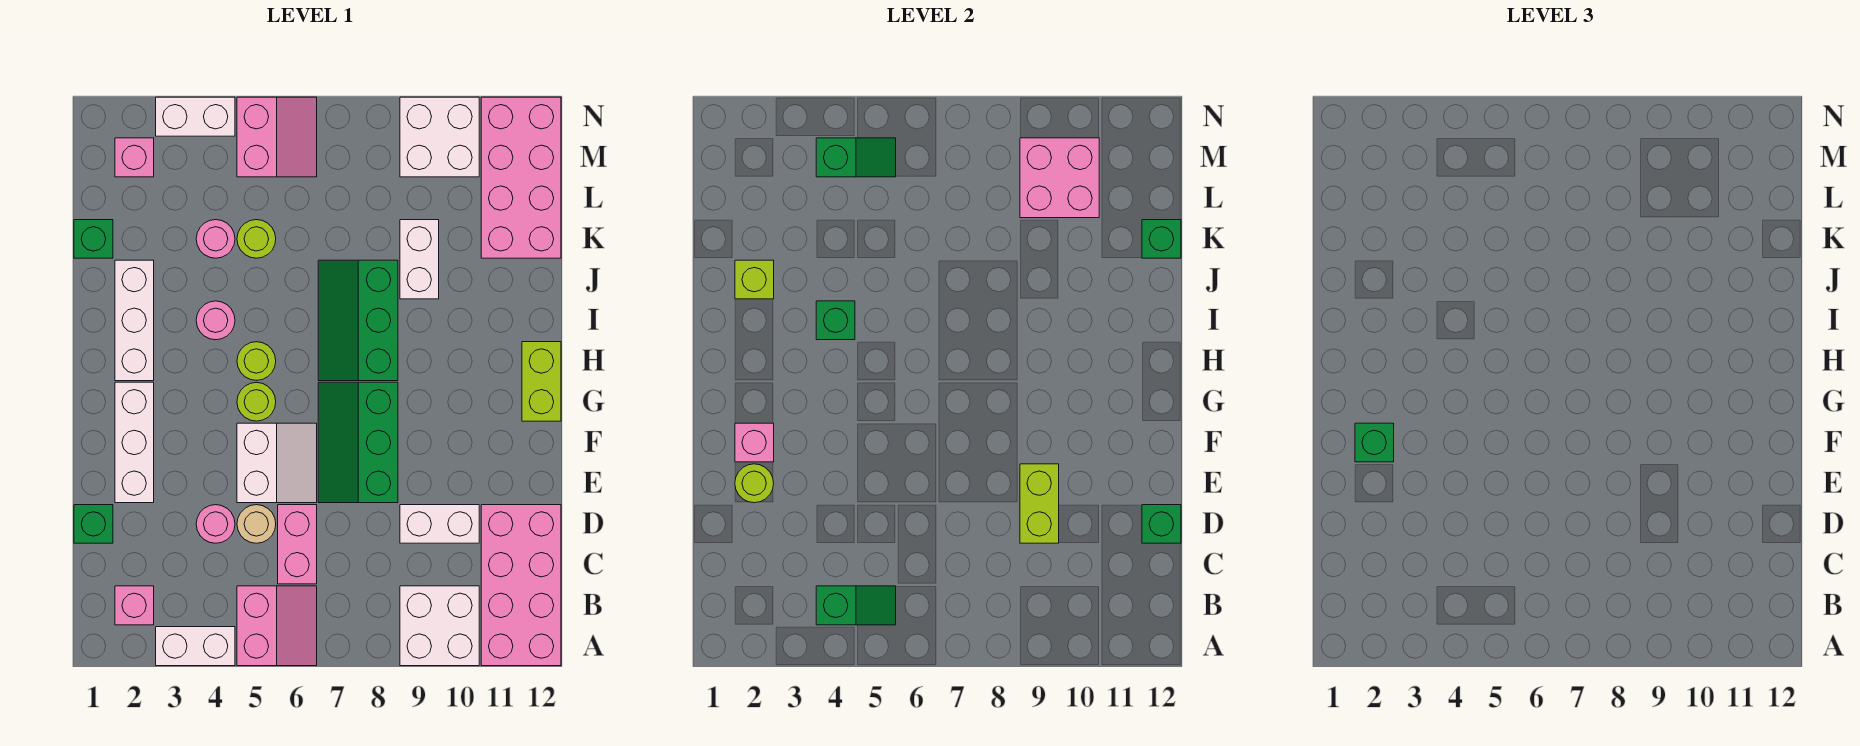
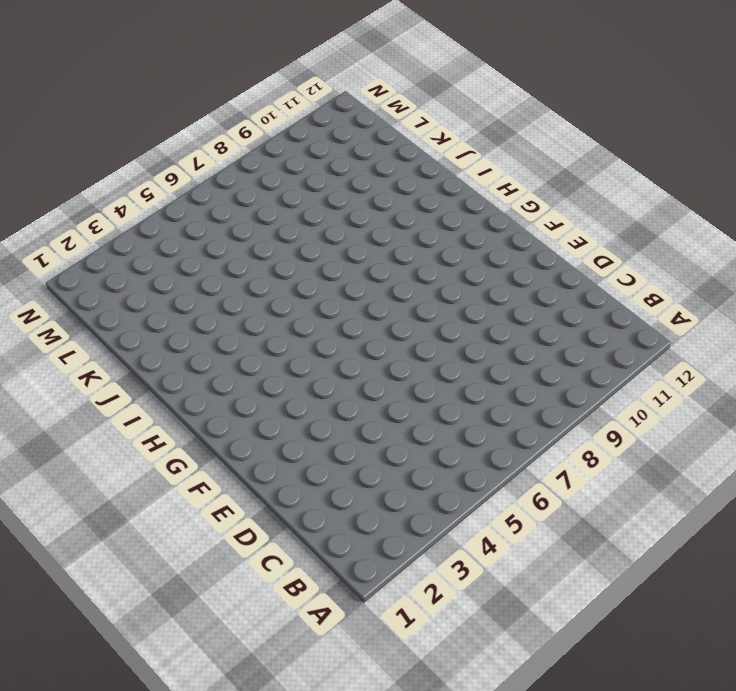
none -> white 1x2 brick [156,627,235,666]
none -> pink 2x2 slope [237,586,317,666]
none -> white 2x2 brick [400,586,479,666]
none -> pink 2x4 brick [481,505,561,666]

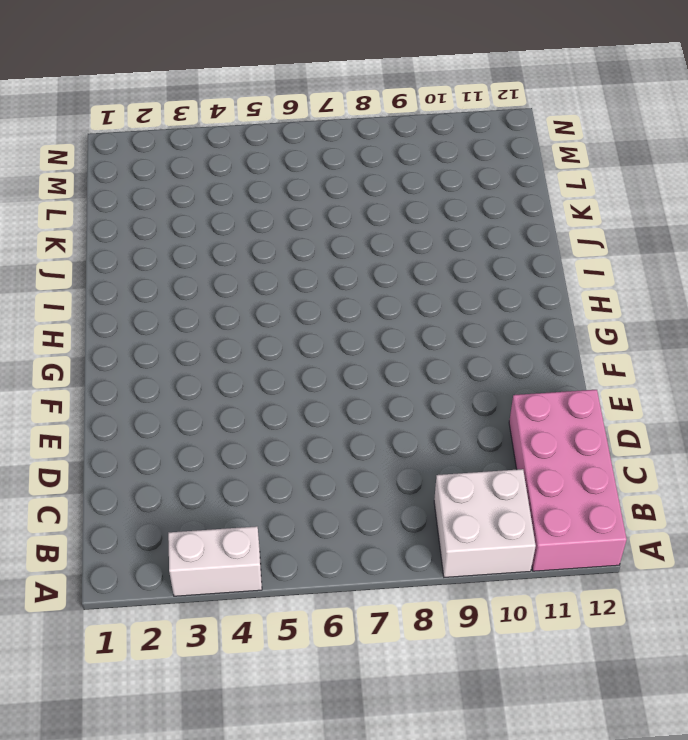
none -> pink 2x2 slope [237,586,317,666]
none -> pink 1x1 brick [115,586,154,625]
none -> pink 1x2 brick [278,505,317,584]
none -> green 1x1 brick [74,505,113,543]

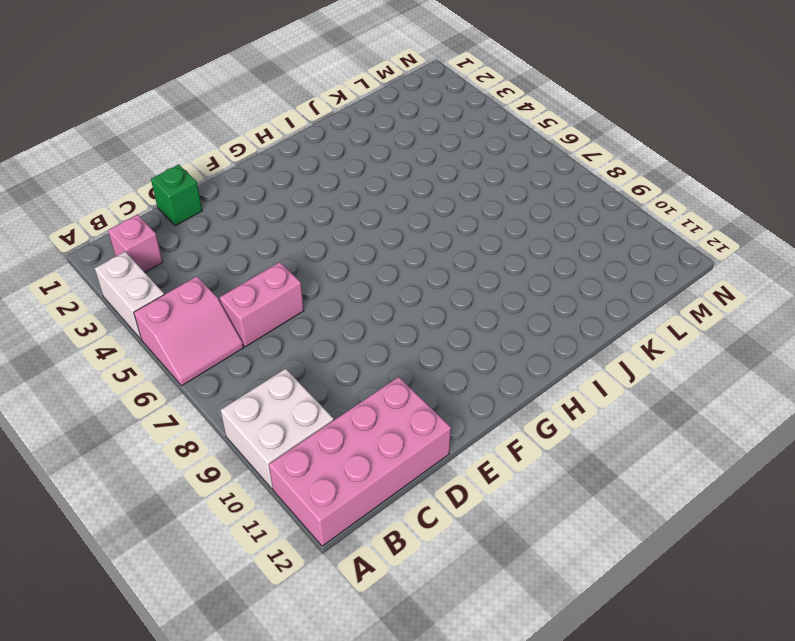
none -> pink 1x1 round brick [196,505,235,543]
none -> tan 1x1 round brick [237,505,276,543]
none -> white 1x2 brick [400,505,479,543]
none -> white 1x3 brick [115,382,154,503]

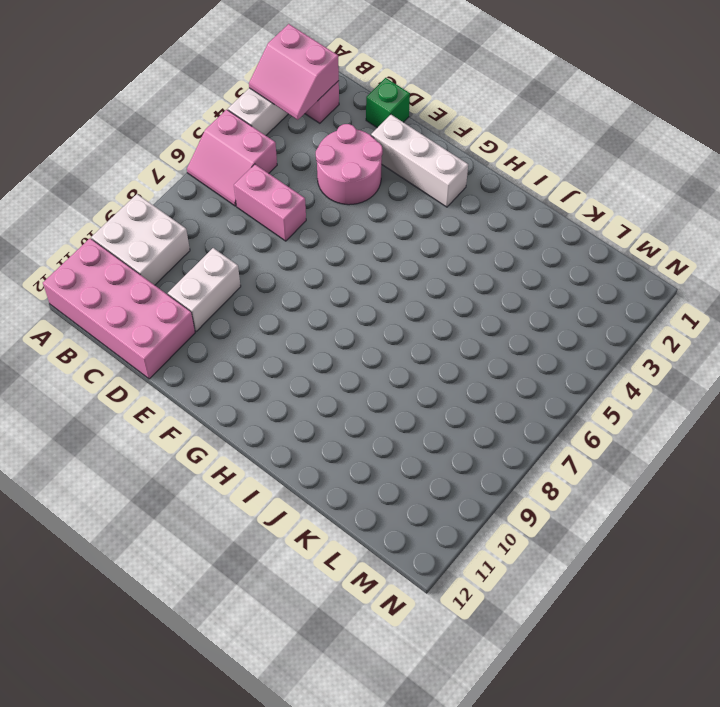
pink 2x2 slope [249,24,339,120] -> pink 2x2 slope moved to [237,97,317,177]
pink 2x2 round brick [316,124,383,205] -> pink 1x1 round brick [196,505,235,543]
none -> tan 1x1 round brick [237,505,276,543]
none -> white 2x2 slope [237,423,317,503]
none -> green 2x3 slope [318,382,398,503]
none -> lime 1x1 round brick [237,383,276,421]

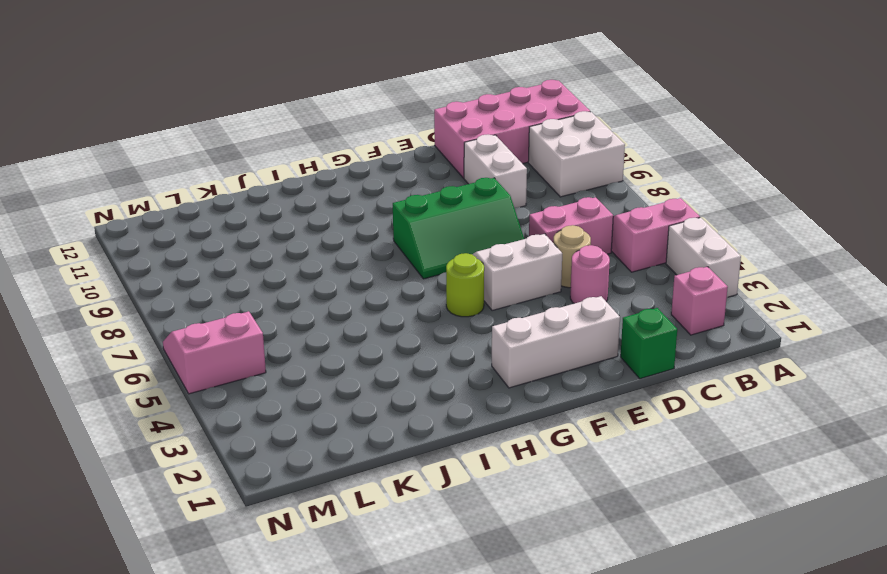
none -> lime 1x2 brick [522,342,561,421]
none -> white 1x3 brick [115,260,154,381]
none -> lime 1x1 round brick [237,342,276,380]
none -> green 2x3 slope [318,260,398,381]

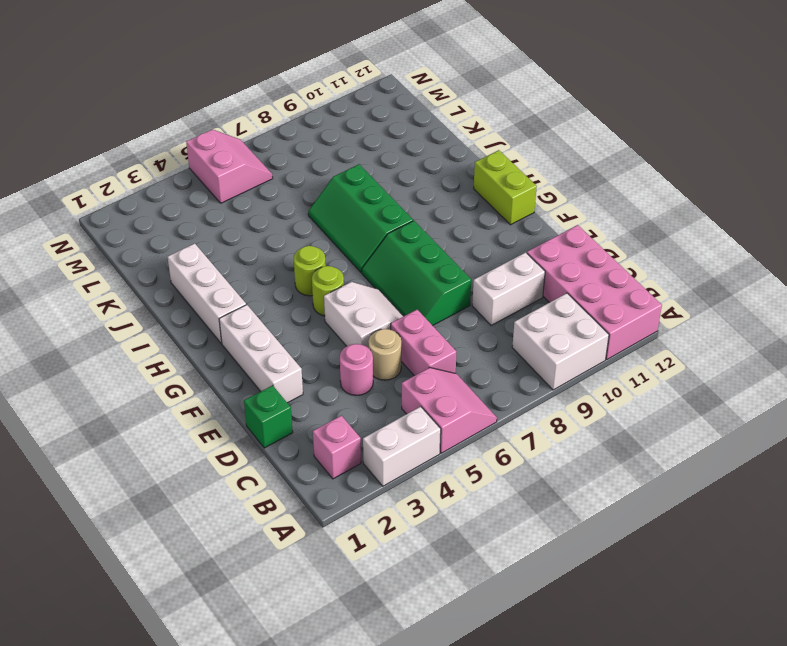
none -> pink 1x1 round brick [196,301,235,340]
none -> white 1x2 brick [400,220,439,299]
none -> green 1x1 brick [74,220,113,258]
none -> pink 1x1 round brick [196,220,235,258]

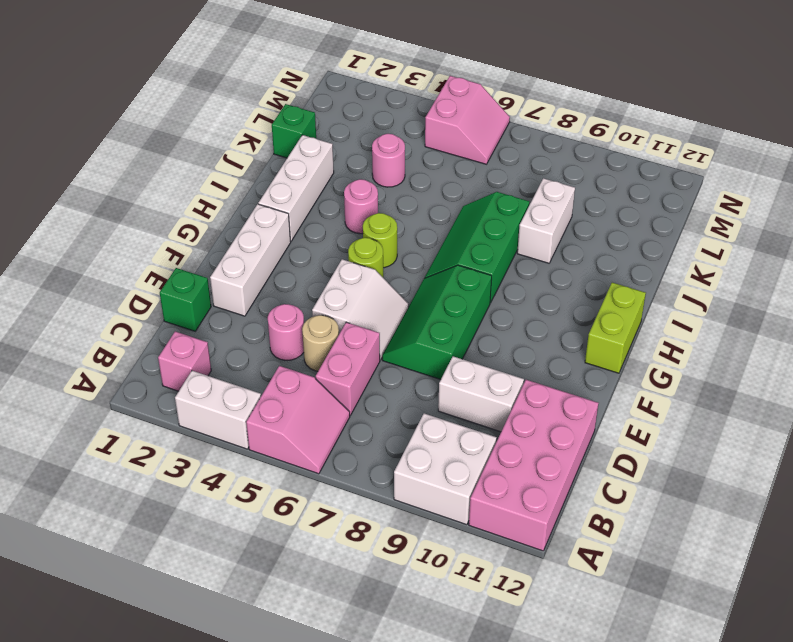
none -> lime 1x1 round brick [237,220,276,258]
none -> pink 2x4 brick [481,97,561,258]
none -> pink 1x1 brick [115,138,154,177]
none -> white 2x2 brick [400,97,479,177]

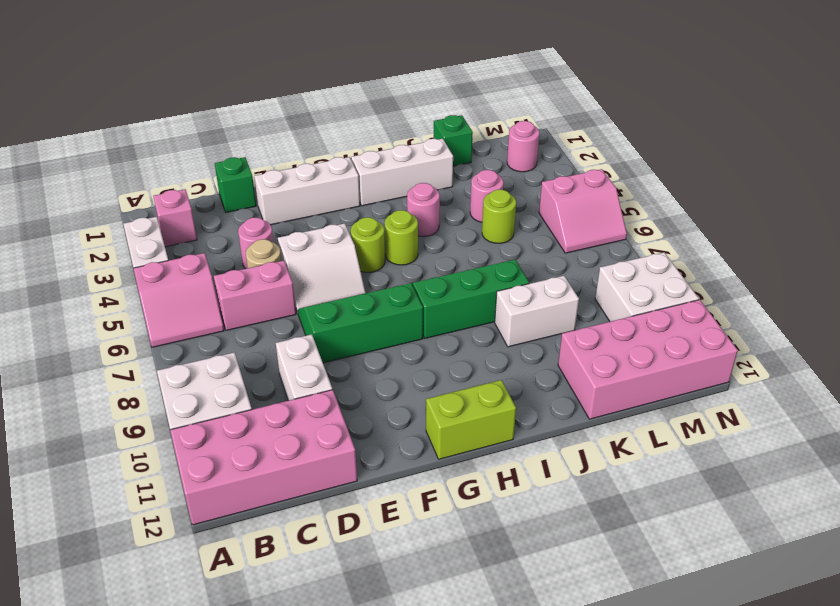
pink 1x1 round brick [507,121,539,172] -> pink 1x1 brick [115,138,154,177]
none -> white 1x2 brick [156,97,235,136]
none -> green 1x2 slope [816,586,896,625]
none -> lime 1x2 brick [1020,464,1059,543]
none -> green 1x1 brick [1142,505,1181,543]

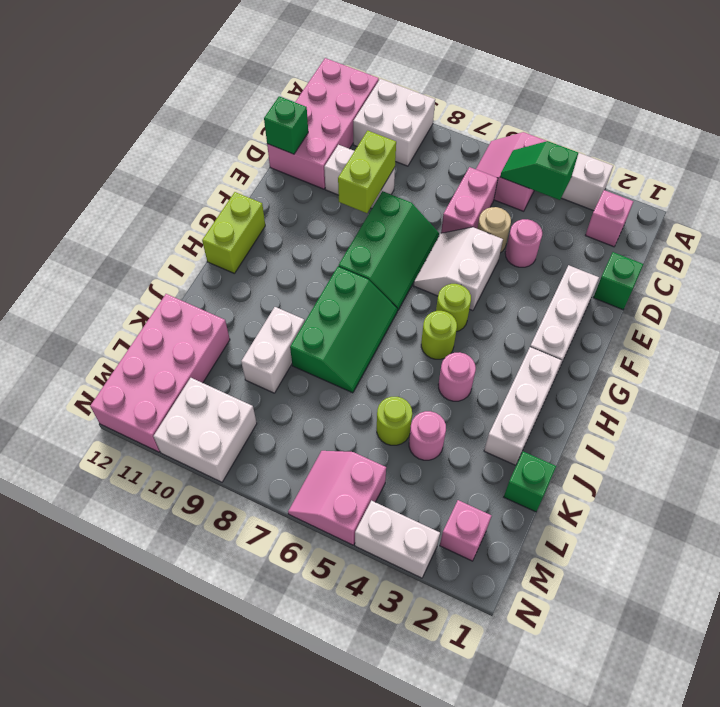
none -> lime 1x1 round brick [735,464,774,503]
none -> pink 1x1 brick [735,423,774,462]
none -> green 1x1 brick [816,301,855,340]
none -> lime 1x1 brick [735,260,774,299]

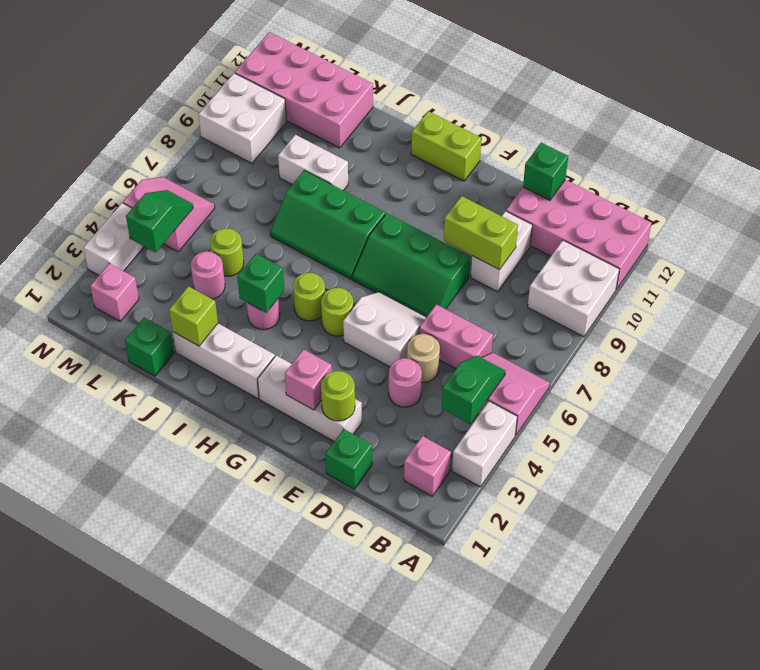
none -> green 1x1 brick [1142,220,1181,258]
none -> pink 2x2 brick [1020,138,1099,218]
none -> green 1x1 brick [1355,423,1394,462]

